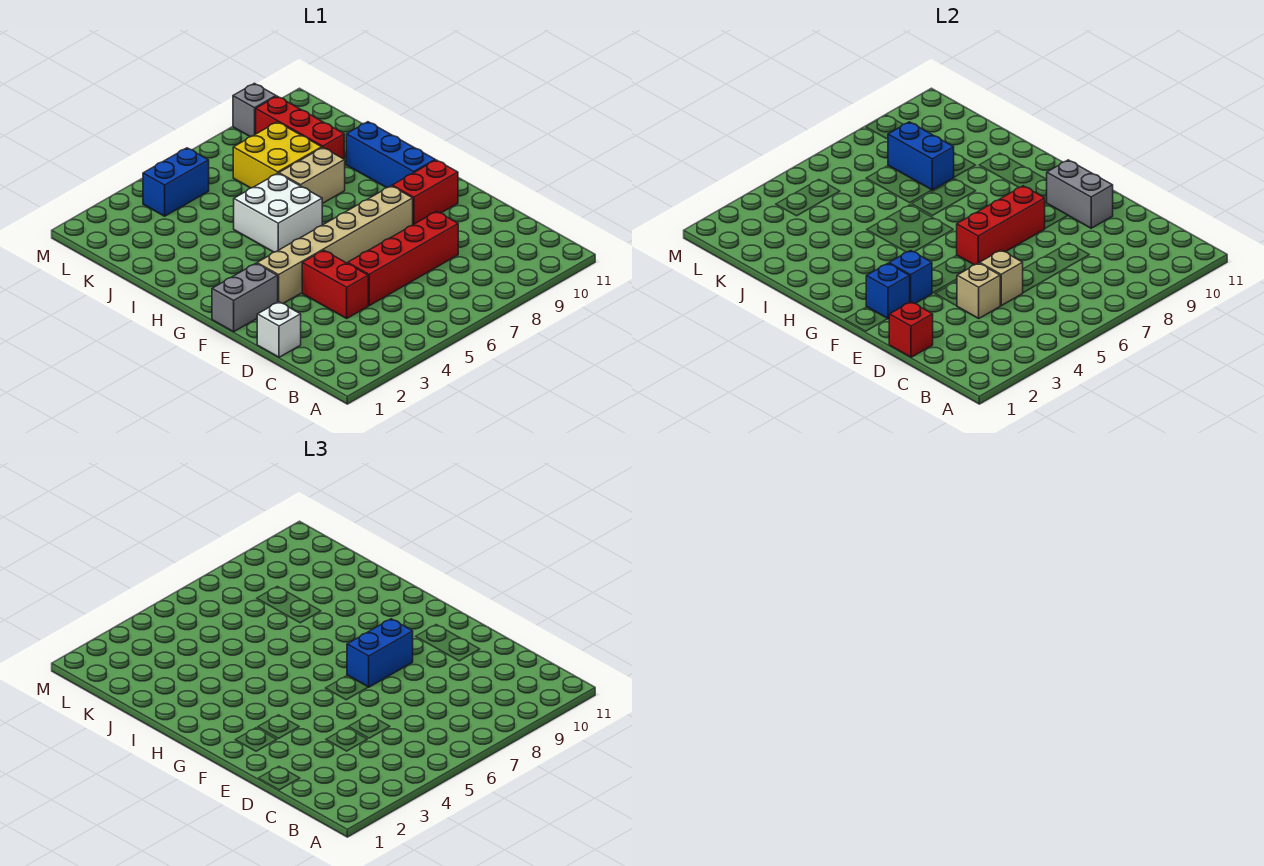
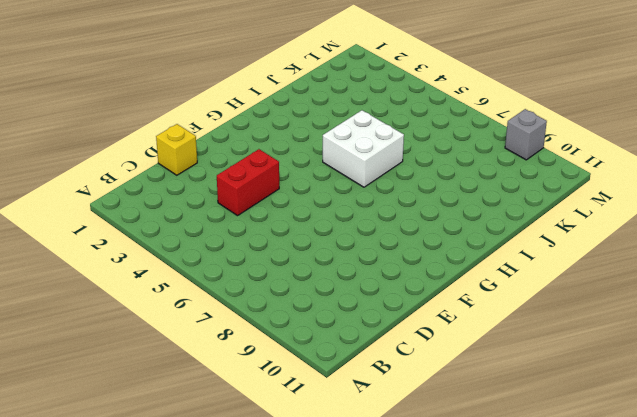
yellow 1x1 brick [156,124,197,175] -> white 1x1 brick [257,302,301,357]
none -> red 1x4 brick [348,211,458,306]
none -> grey 1x2 brick [212,263,278,332]
none -> tan 1x6 brick [257,186,413,304]

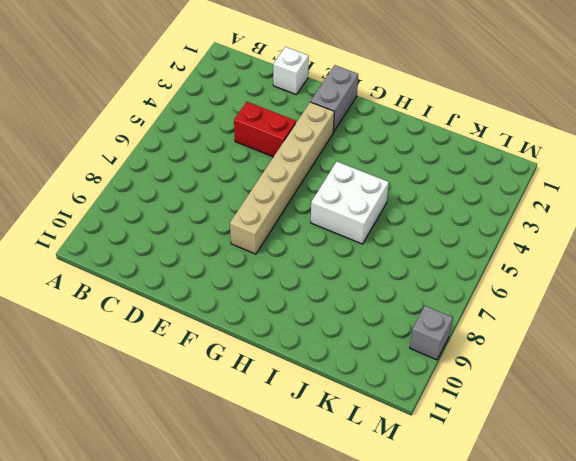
none -> red 1x4 brick [348,211,458,306]
none -> red 1x2 brick [392,160,458,225]
none -> blue 1x3 brick [346,122,435,188]

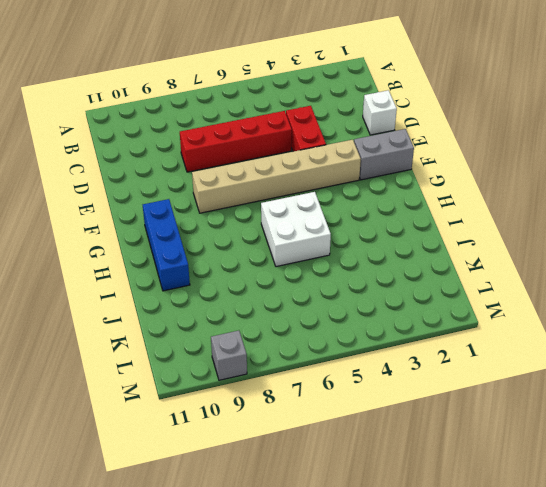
none -> red 1x2 brick [392,160,458,225]
none -> tan 1x2 brick [279,148,345,204]
none -> yellow 2x2 brick [233,122,322,188]

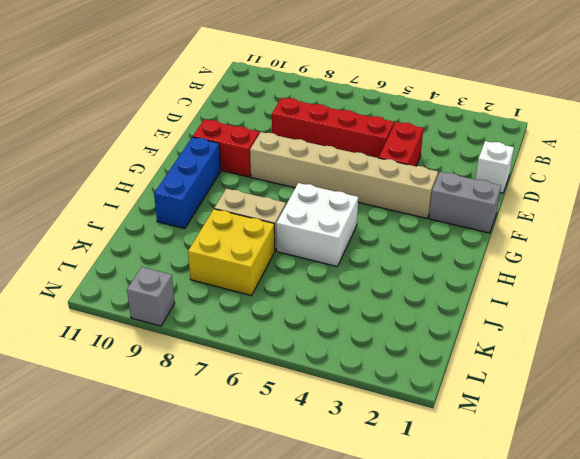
none -> red 1x3 brick [256,96,344,159]
none -> blue 1x2 brick [143,148,209,216]
none -> red 1x1 brick [889,302,933,357]

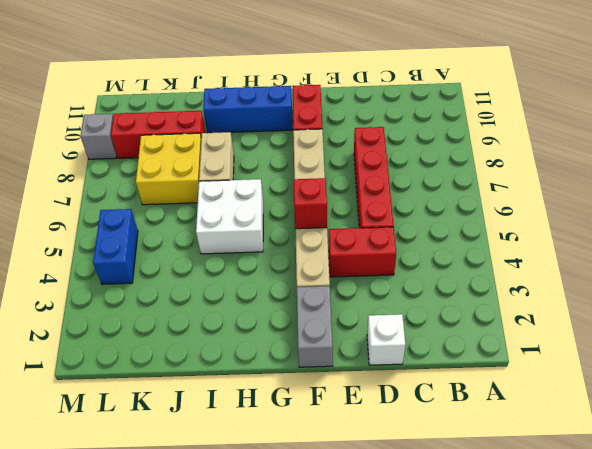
red 1x1 brick [294,178,327,229] -> red 1x1 brick moved to [889,302,933,357]
none -> tan 1x1 brick [957,263,1000,318]
none -> tan 1x1 brick [980,250,1023,306]
none -> grey 1x2 brick [1047,160,1113,228]

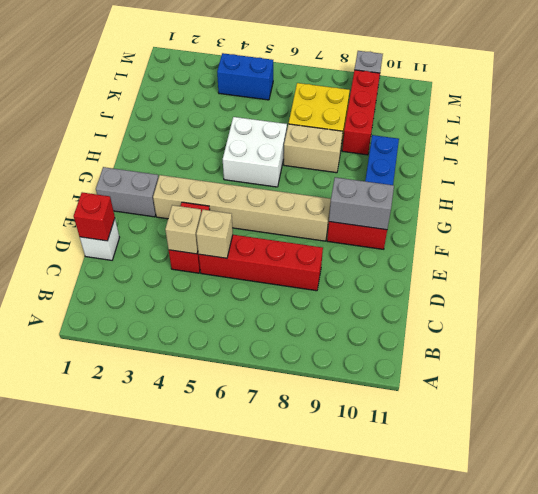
grey 1x2 brick [329,177,394,230] -> grey 1x2 brick turned to [1047,160,1113,228]
none -> blue 1x1 brick [866,263,910,319]
none -> blue 1x1 brick [889,251,932,304]
none -> red 1x3 brick [957,186,1045,265]

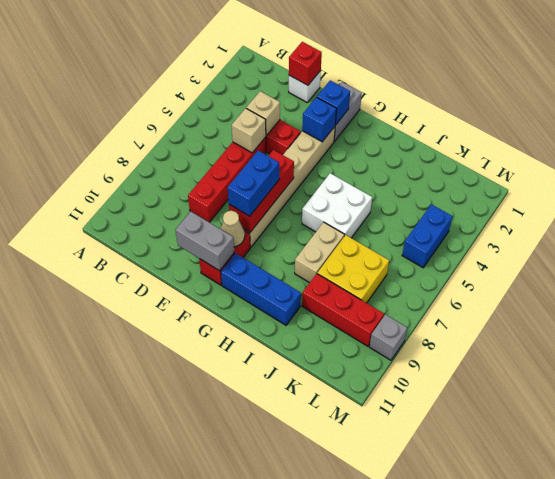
tan 1x1 cone [221,211,245,247] -> none
none -> blue 1x2 brick [888,122,954,190]

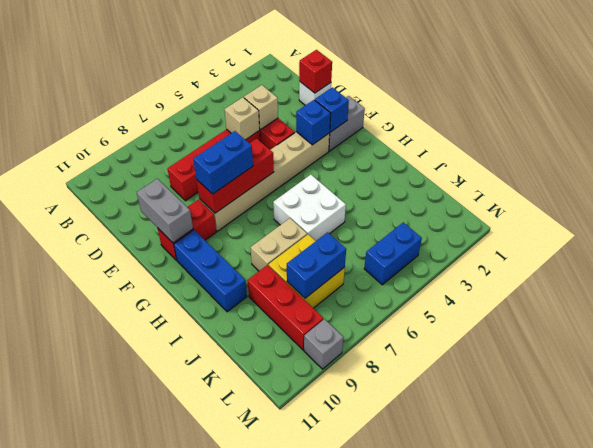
blue 1x2 brick [287,232,346,298] -> blue 1x2 brick turned to [888,122,954,190]

